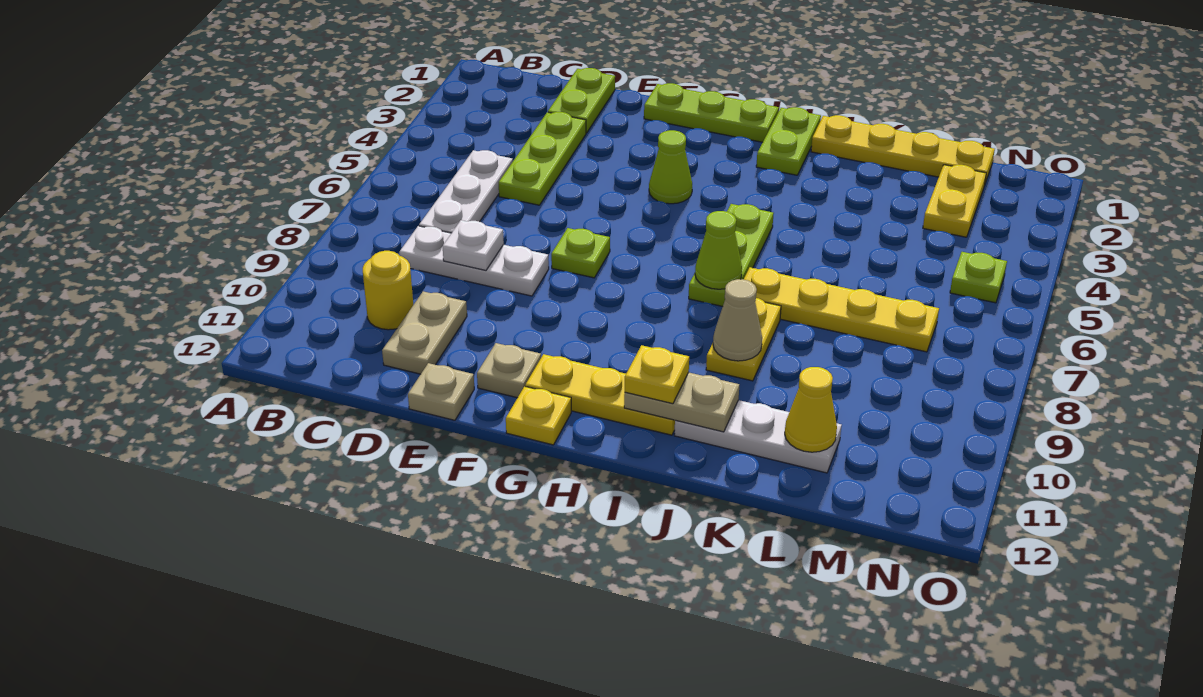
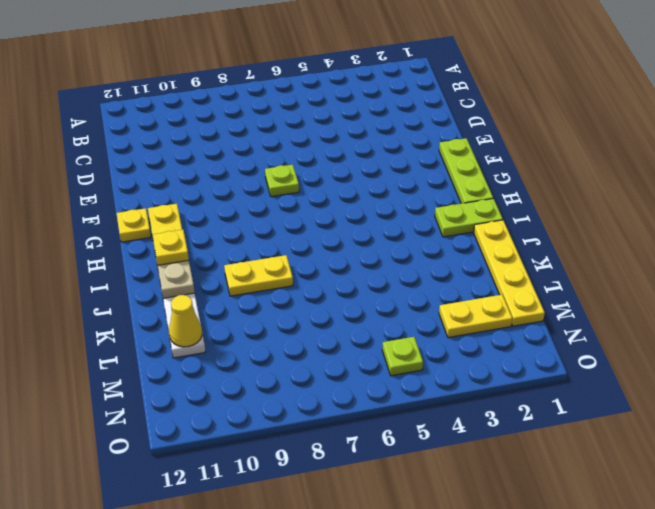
none -> white 1x3 plate [419,150,513,233]
none -> white 1x3 plate [399,226,549,296]
none -> yellow 1x1 round brick [363,251,413,330]

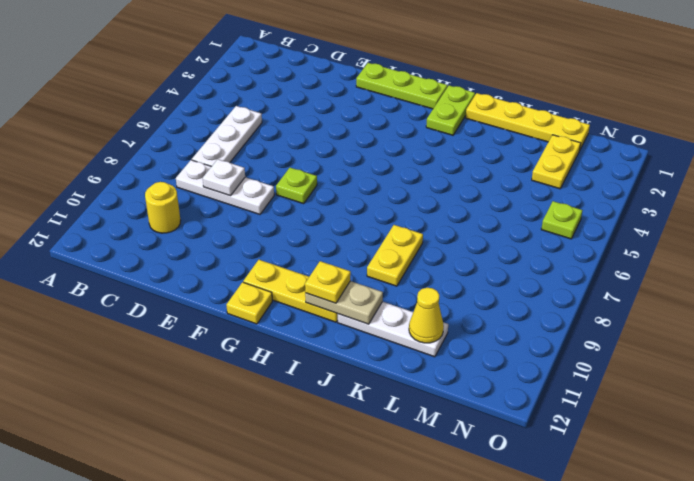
none -> lime 1x2 plate [548,68,615,133]
none -> lime 1x3 plate [499,112,586,205]
none -> tan 1x2 plate [382,291,467,374]

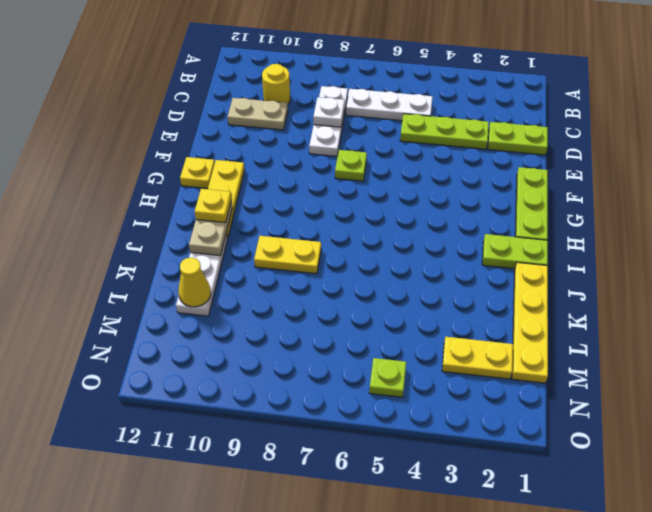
none -> tan 1x1 plate [408,363,474,420]
none -> tan 1x1 plate [477,343,541,398]
none -> lime 1x1 cone [649,130,692,204]

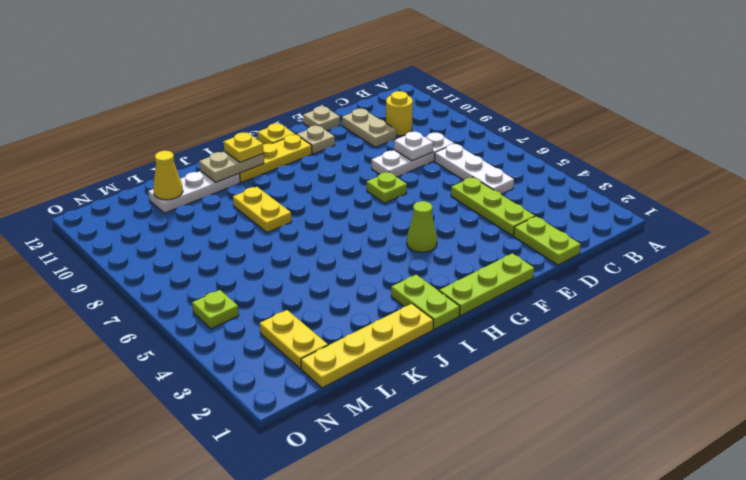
none -> lime 1x3 plate [689,204,774,306]
none -> yellow 1x4 plate [744,267,939,352]
none -> lime 1x1 cone [695,211,742,289]

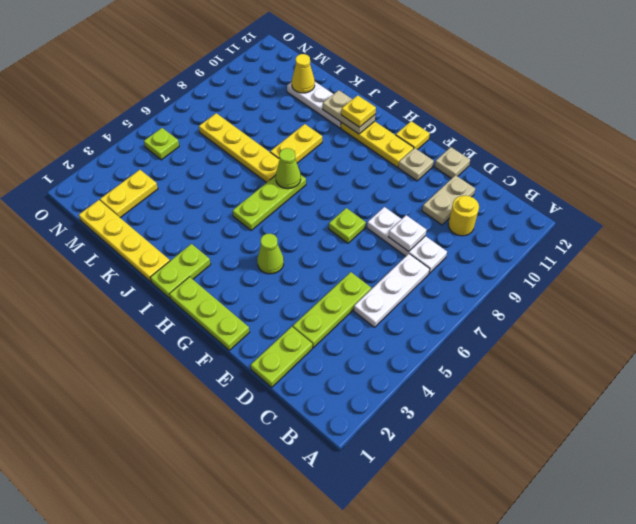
none -> tan 1x1 cone [713,279,762,361]

